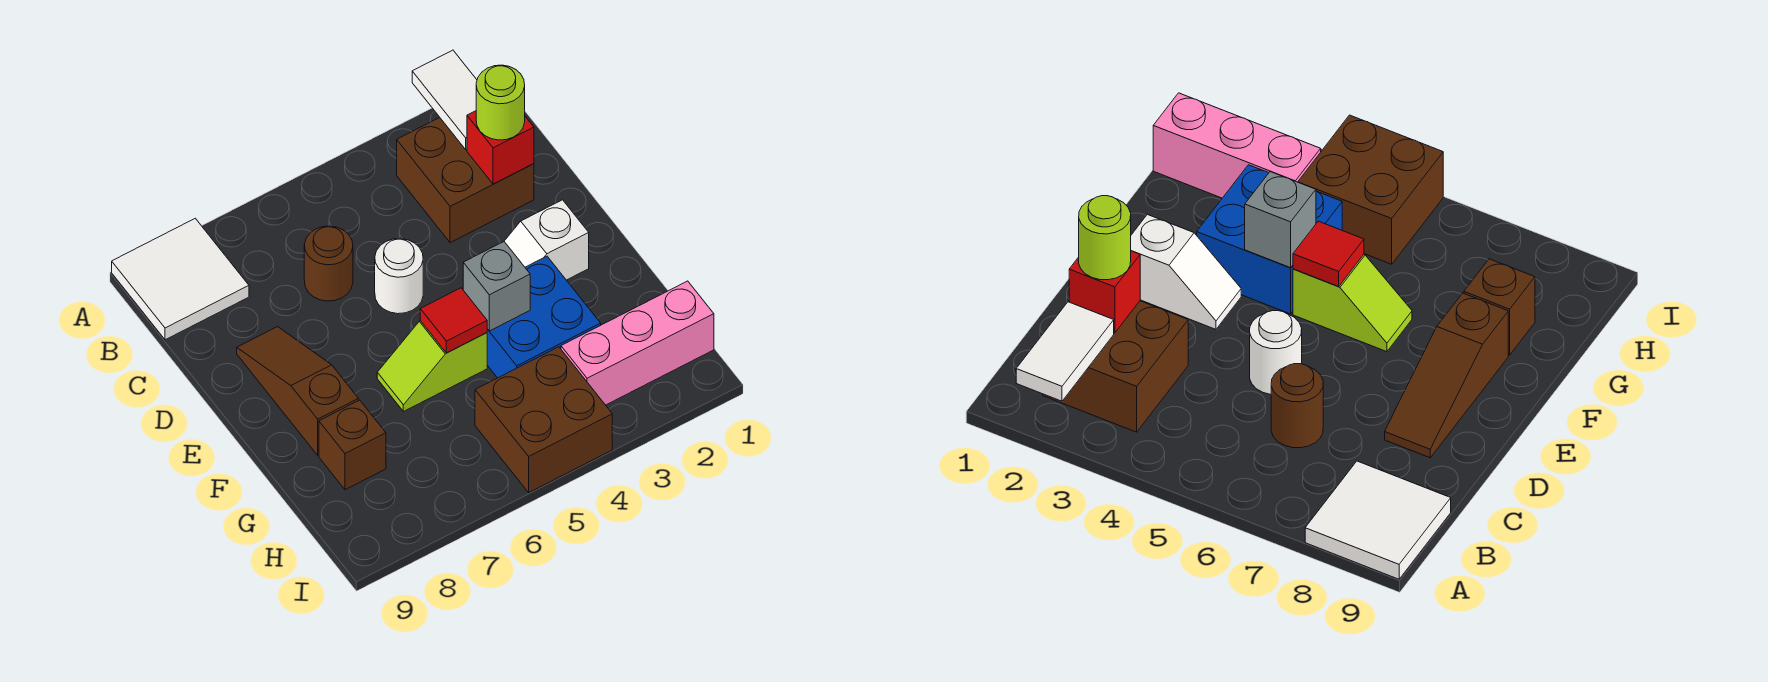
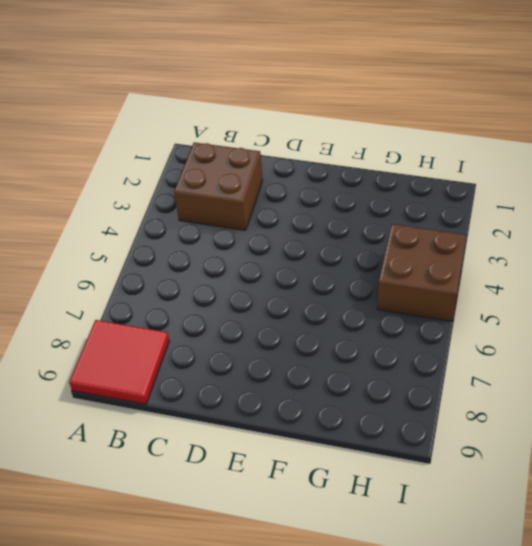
red 2x2 tile [69,320,169,404] -> white 2x2 tile [112,218,249,340]
none -> brown 1x1 round brick [304,226,353,301]
none -> white 1x1 round brick [375,239,423,314]
none -> brown 1x3 slope [237,327,358,455]

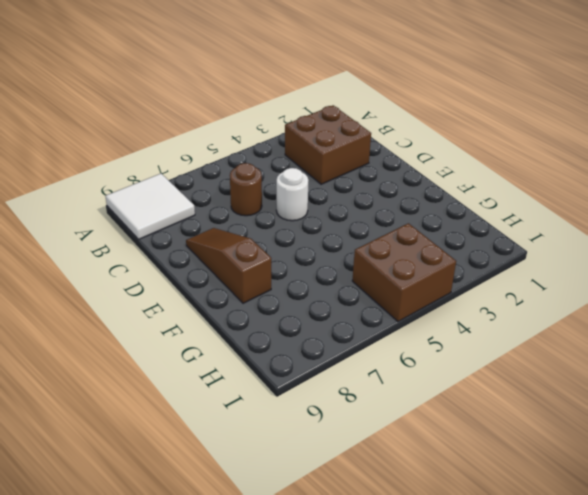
none -> white 1x2 slope [504,200,589,280]
none -> blue 2x2 brick [487,256,601,378]
none -> lime 1x2 slope [377,321,487,412]

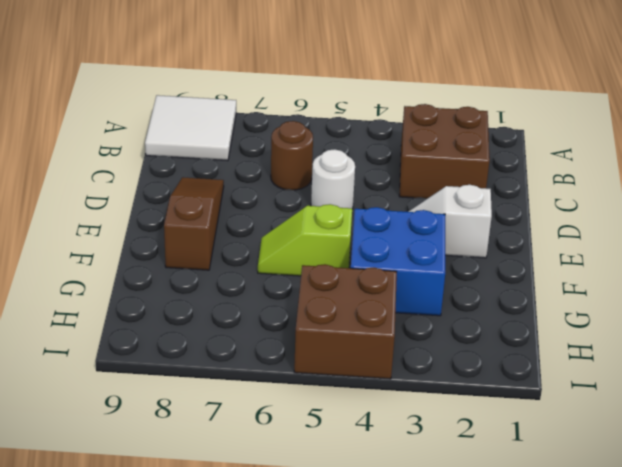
none -> brown 1x1 brick [319,400,386,490]
none -> pink 1x3 brick [561,281,714,405]
none -> white 1x2 tile [412,50,477,149]

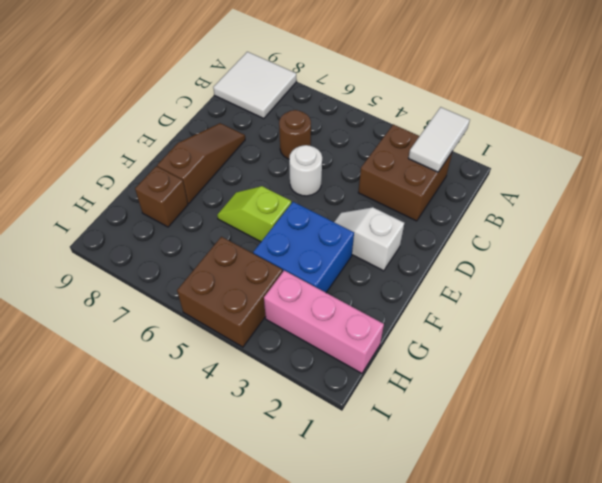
none -> red 1x1 brick [467,111,534,184]
none -> grey 1x1 brick [463,242,530,331]
none -> red 1x1 tile [420,288,487,353]

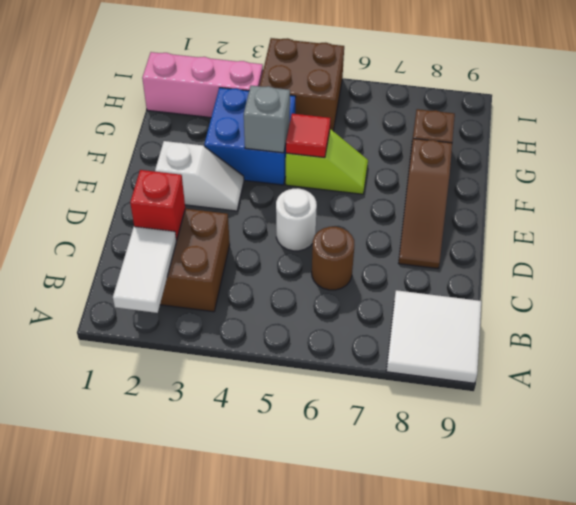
none -> lime 1x1 round brick [476,65,525,140]

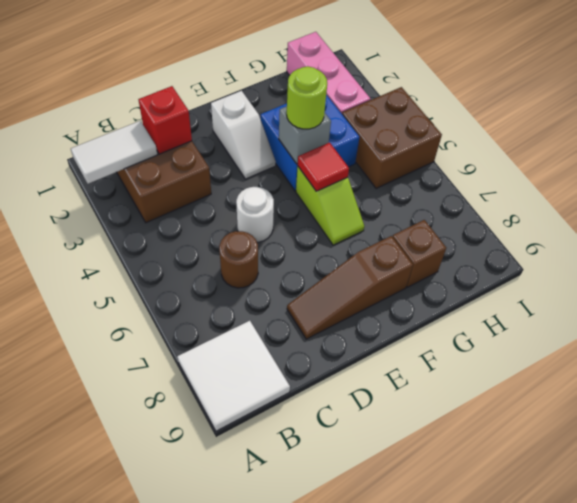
lime 1x1 round brick [287,66,327,129] -> lime 1x1 round brick moved to [476,65,525,140]

